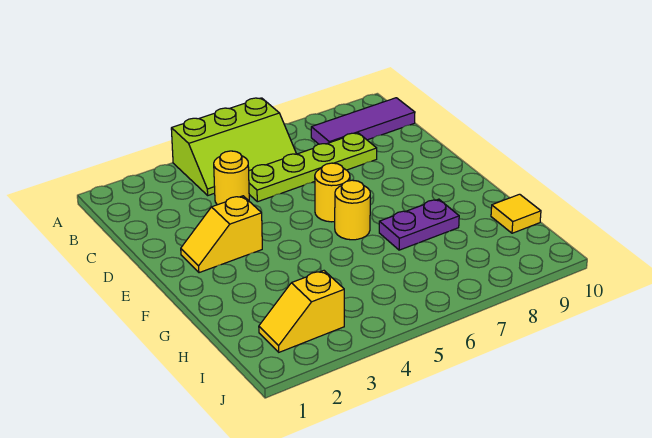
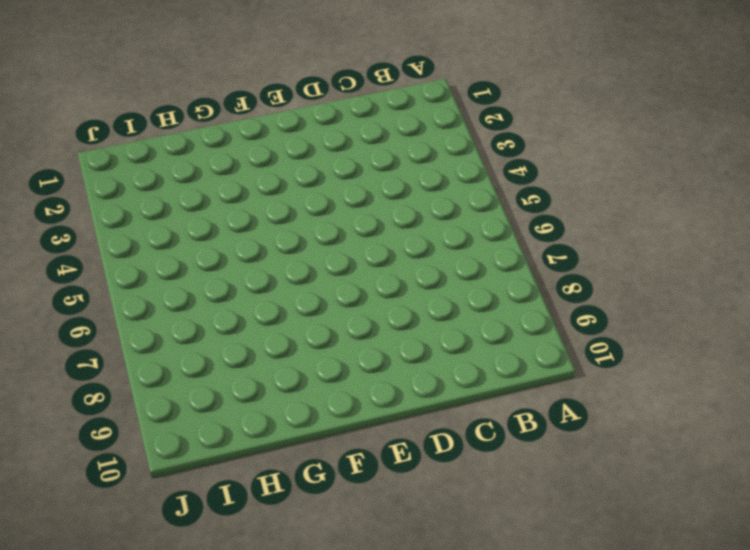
none -> lime 2x3 slope [171,98,296,195]
none -> purple 1x3 tile [311,98,415,144]

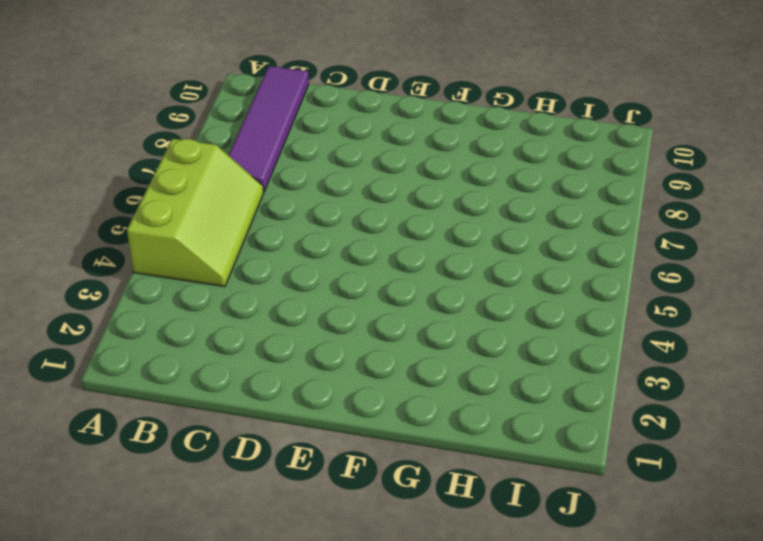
purple 1x4 tile [229,66,309,191] -> purple 1x3 tile [311,98,415,144]
none -> yellow 1x1 round brick [214,151,249,205]
none -> lime 1x4 plate [249,133,377,202]

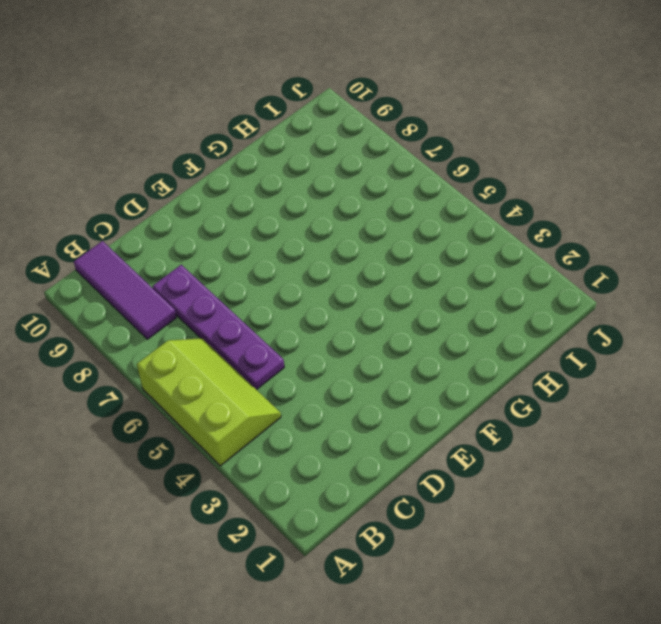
purple 1x4 plate [153,265,284,390] -> lime 1x4 plate [249,133,377,202]
none -> yellow 1x1 round brick [214,151,249,205]
none -> yellow 1x2 slope [181,196,262,273]

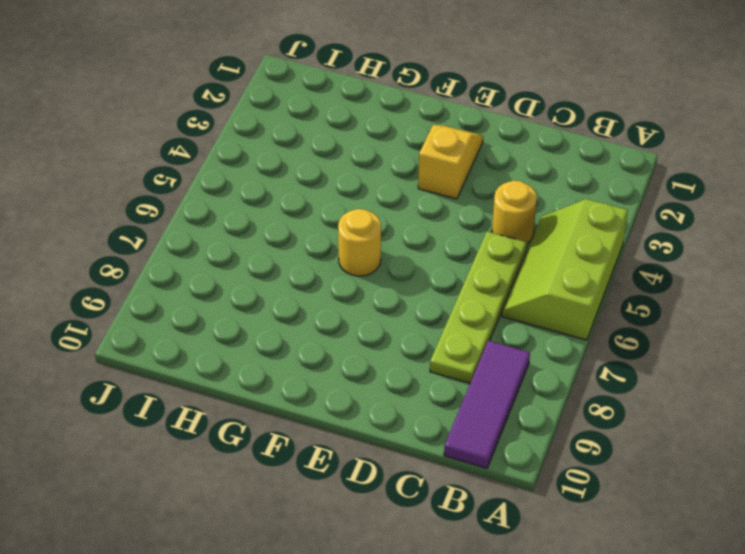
none -> yellow 1x1 round brick [315,163,350,222]
none -> purple 1x2 plate [379,199,459,250]

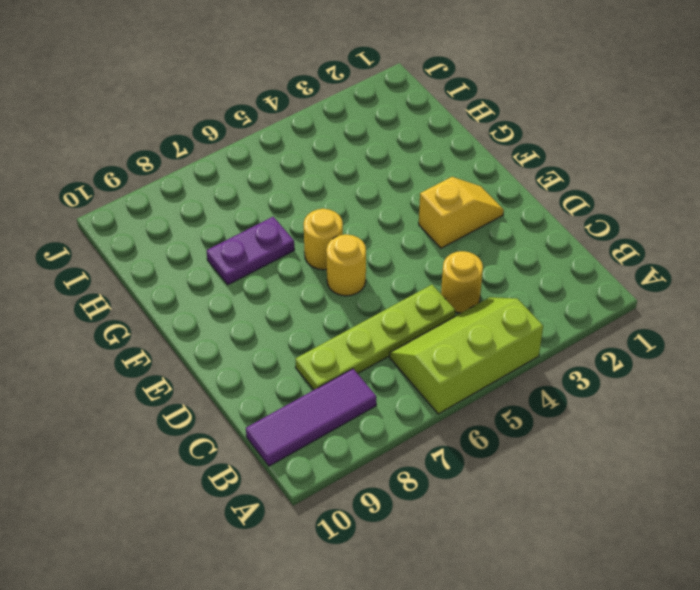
none -> yellow 1x1 tile [491,194,541,233]
none -> yellow 1x2 slope [259,271,344,352]

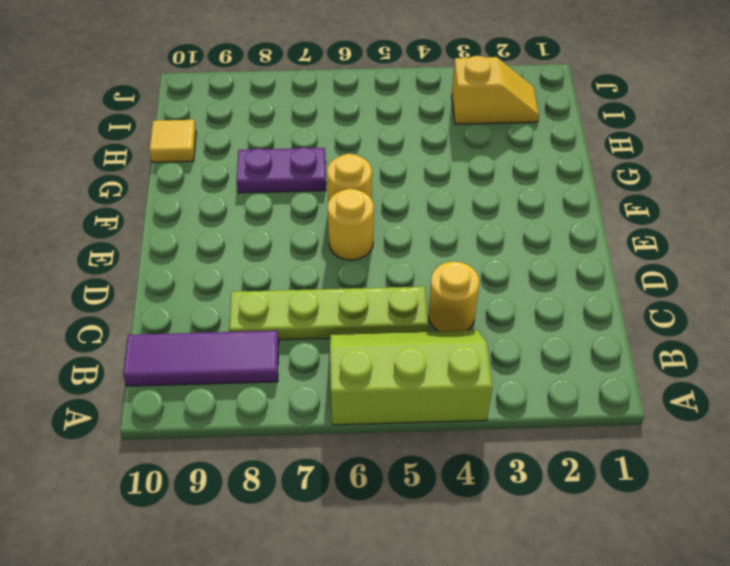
none -> yellow 1x2 slope [181,196,262,273]

